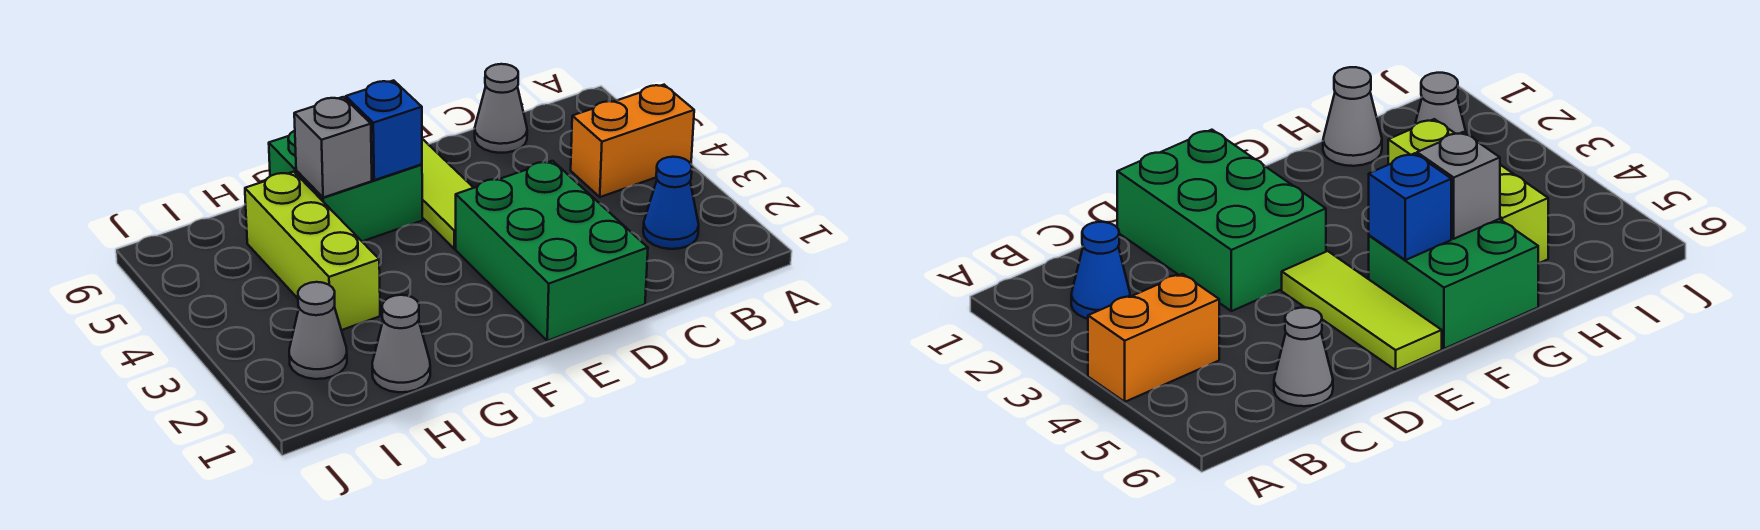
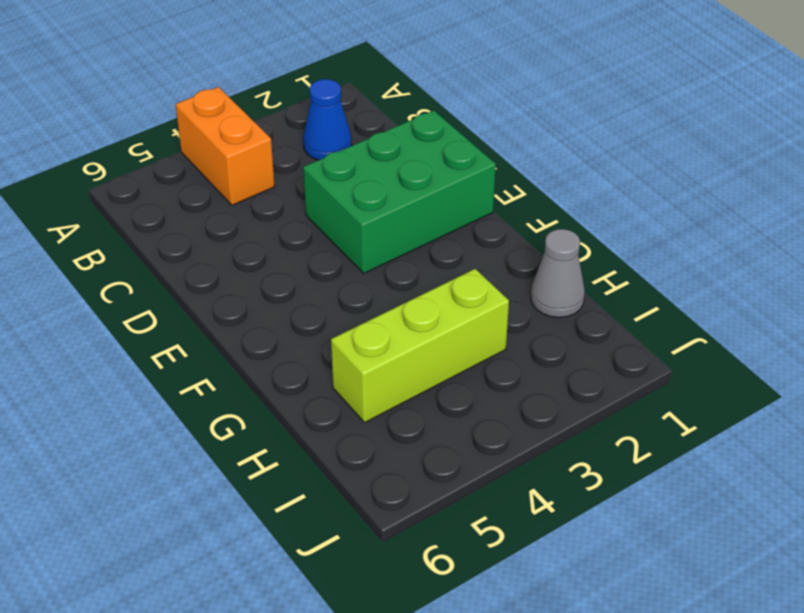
none -> grey 1x1 cone [475,64,527,153]
none -> lime 1x3 tile [422,139,473,249]

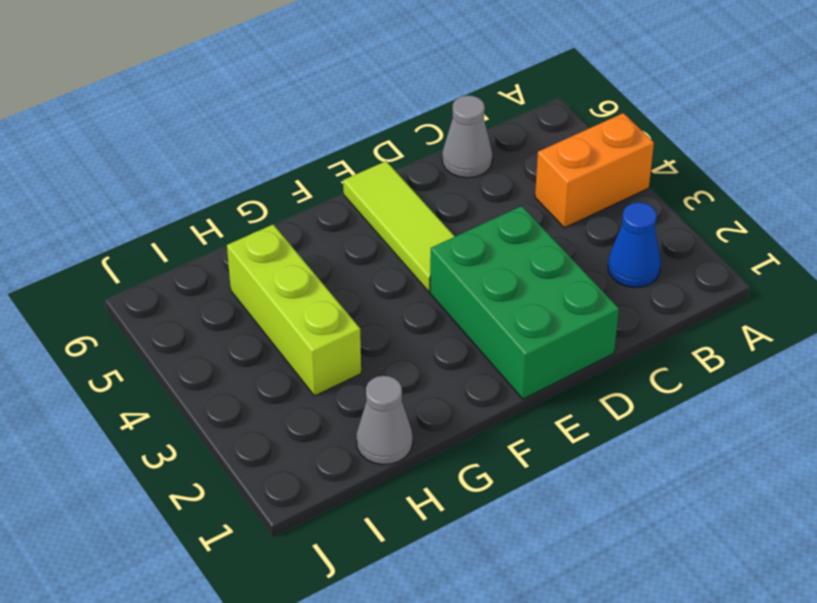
none -> green 2x2 brick [269,131,422,241]
none -> grey 1x1 cone [289,282,347,379]

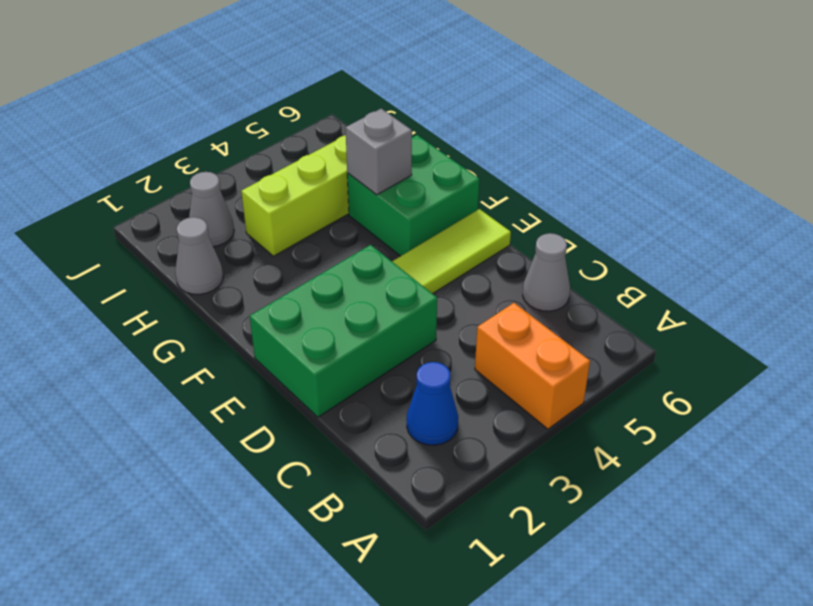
none -> blue 1x1 brick [346,81,422,180]

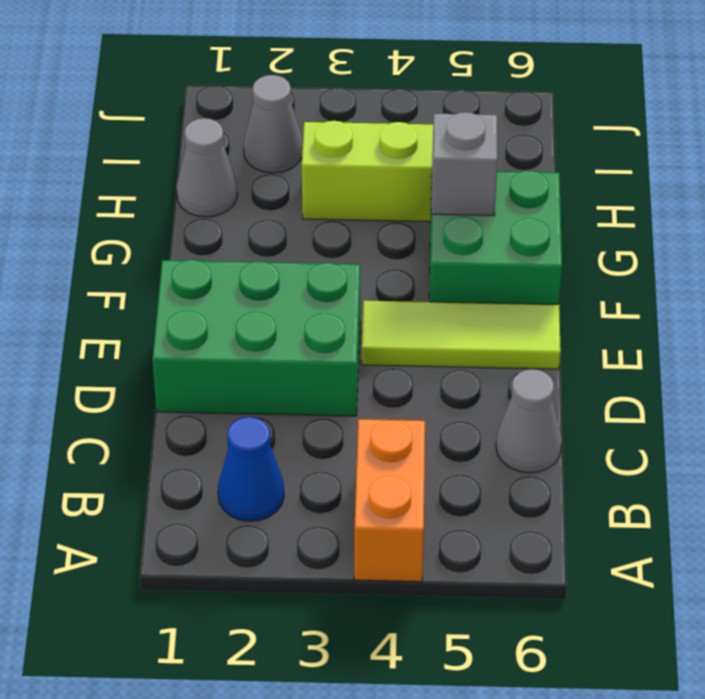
none -> blue 1x1 brick [346,81,422,180]

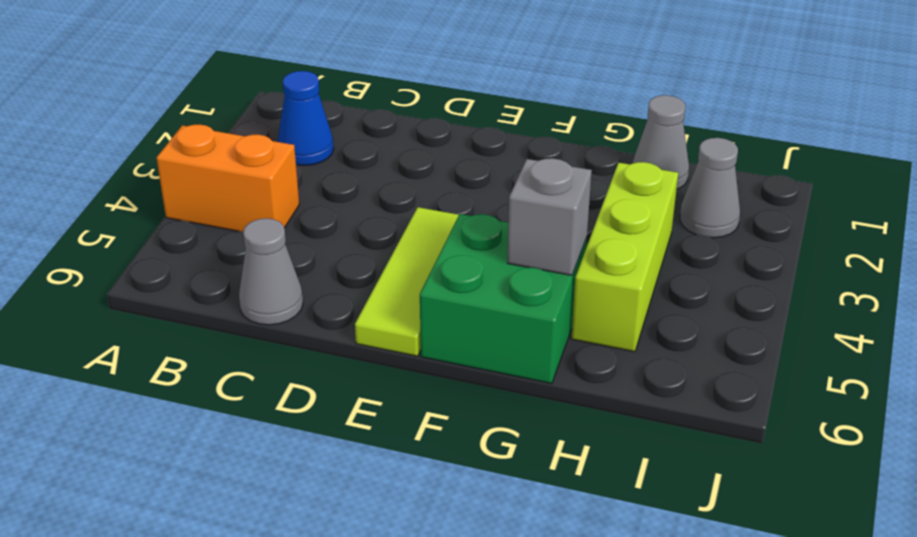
none -> green 2x3 brick [456,161,648,341]
none -> blue 1x1 brick [346,81,422,180]

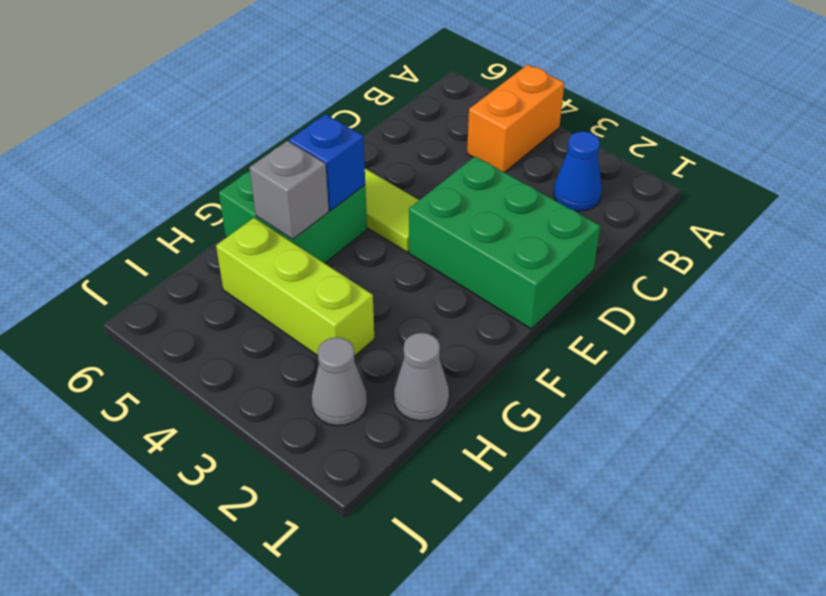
none -> grey 1x1 cone [475,64,527,153]

